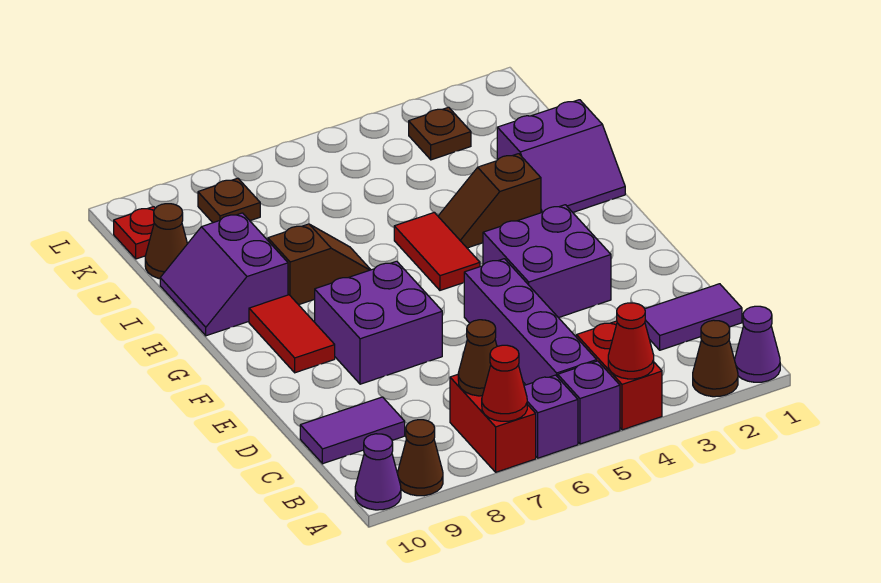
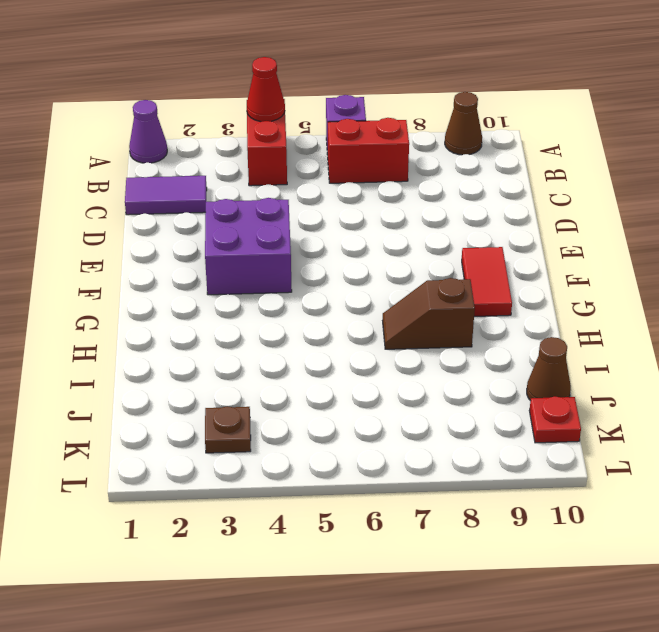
red 1x2 brick [328,118,409,183] -> red 1x2 brick turned to [450,375,536,472]
none -> brown 1x1 cone [693,320,738,397]
none -> purple 1x1 brick [558,361,620,444]
none -> purple 1x1 cone [355,434,401,510]

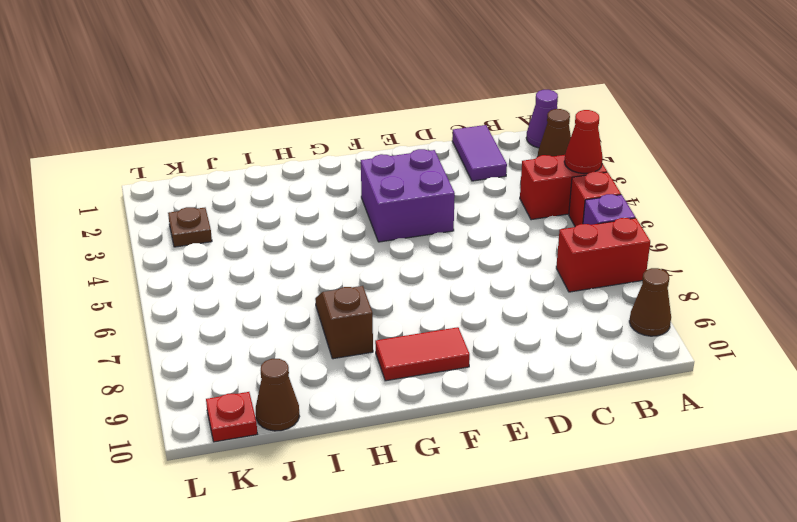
red 1x1 brick [569,172,621,226] -> purple 1x1 brick [558,361,620,444]
none -> purple 1x1 cone [355,434,401,510]
none -> purple 1x4 brick [464,259,597,385]
none -> purple 1x2 tile [300,397,405,464]

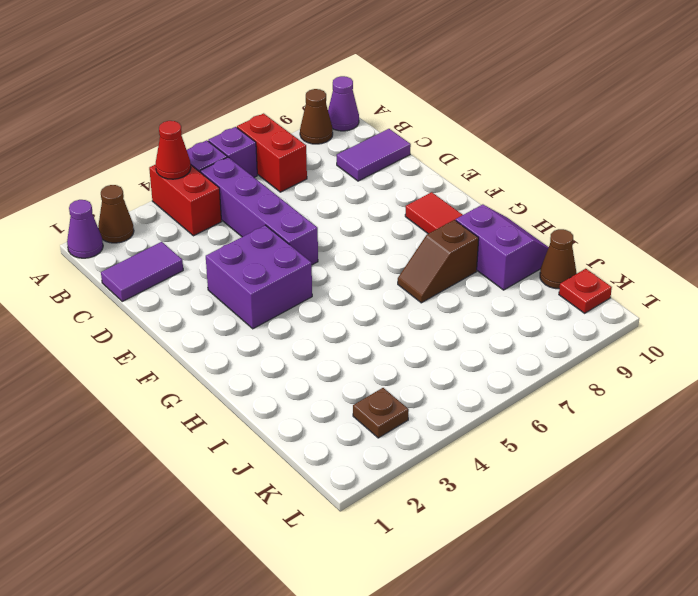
none -> purple 2x2 brick [315,261,442,384]
none -> red 1x2 tile [394,212,480,290]
none -> purple 2x2 slope [497,100,625,213]

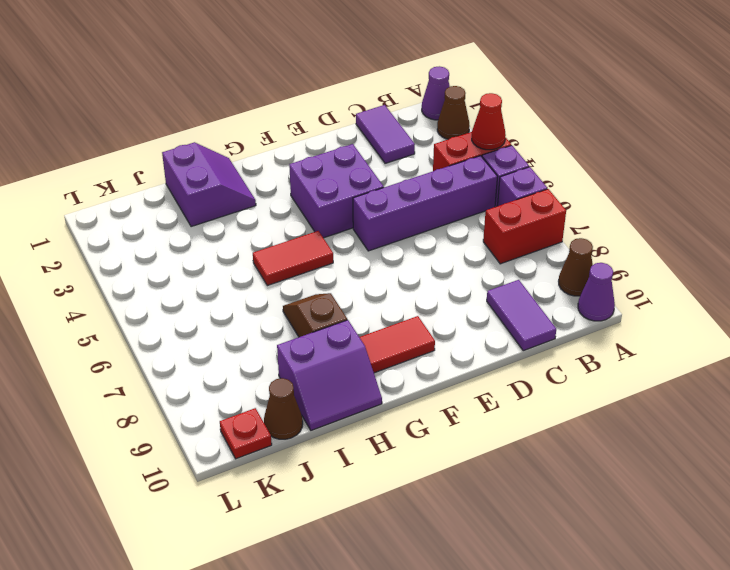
none -> purple 2x2 brick [315,261,442,384]
none -> brown 1x2 slope [438,154,541,248]
none -> brown 1x1 plate [409,107,471,160]

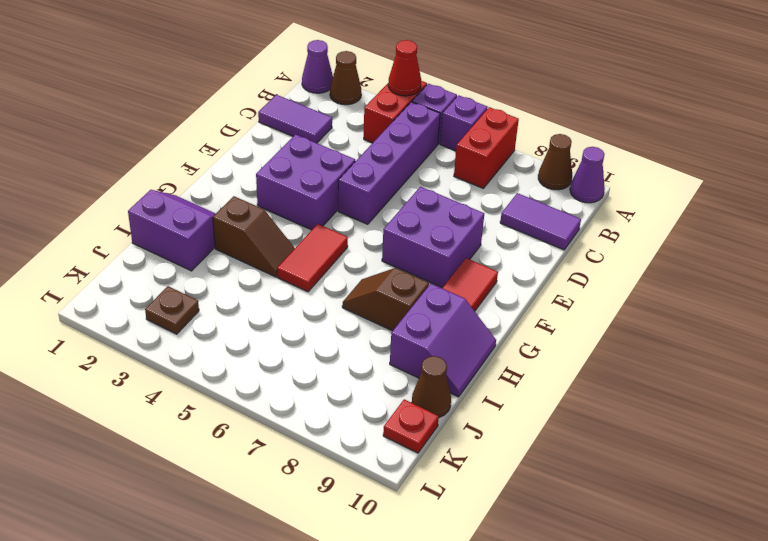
none -> brown 1x1 plate [198,178,260,223]
none -> red 1x1 cone [482,345,527,421]
none -> brown 1x1 cone [458,320,497,396]

